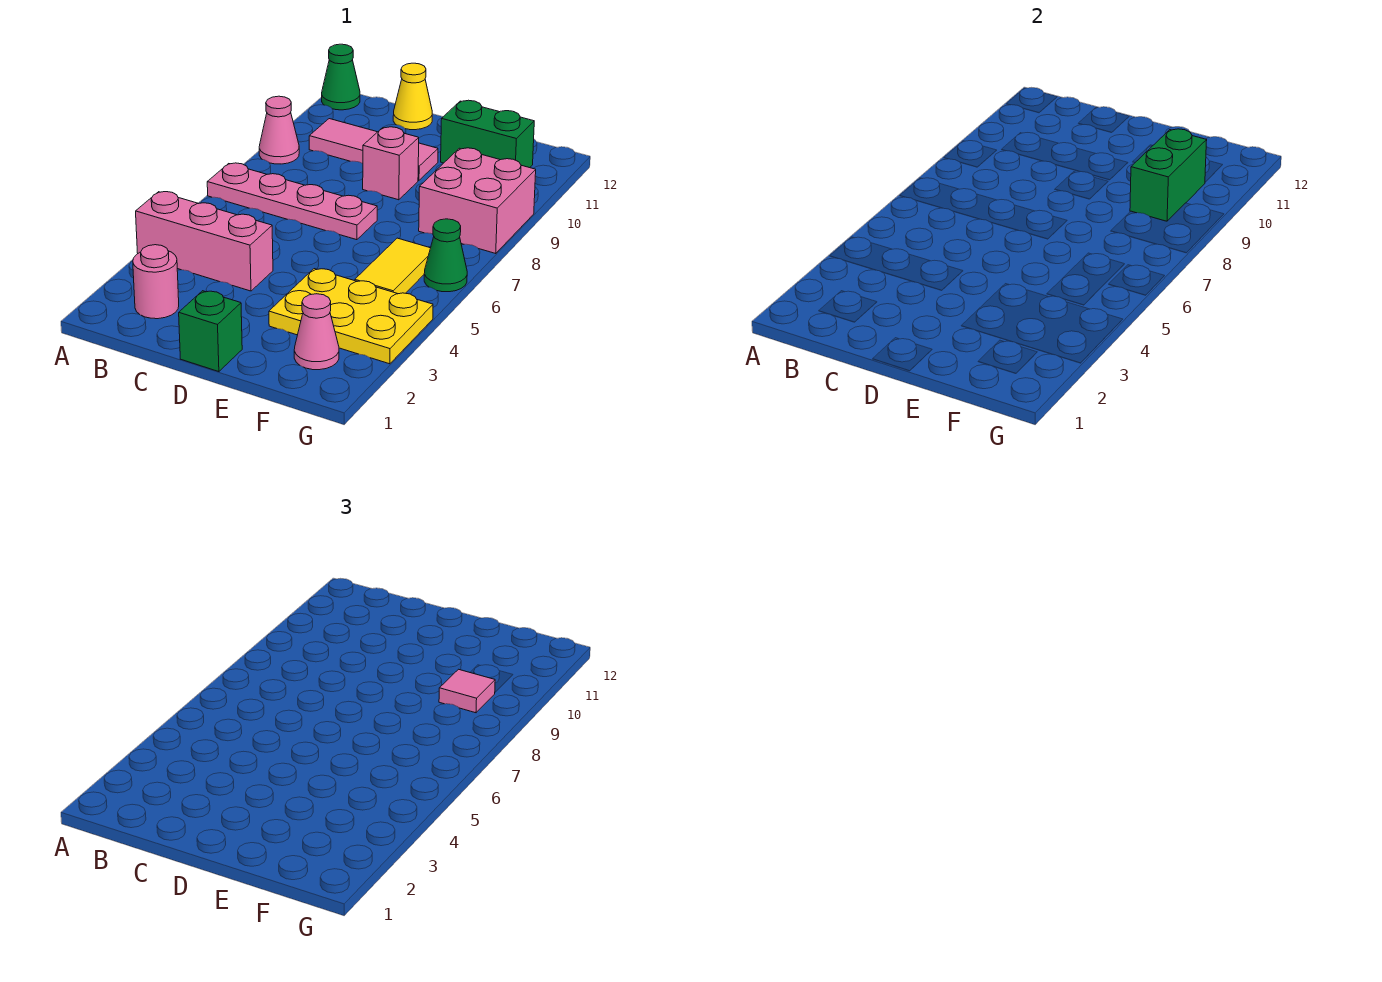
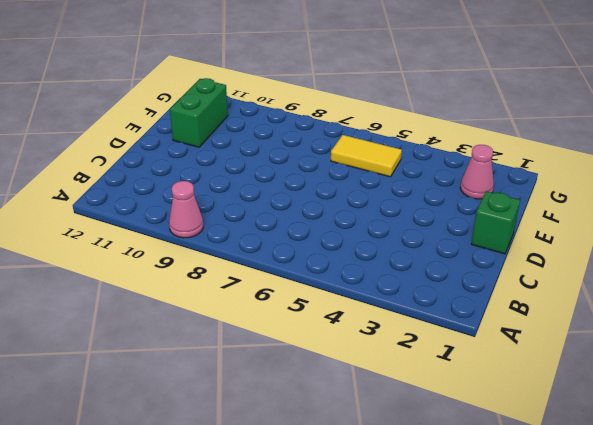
none -> pink 1x3 brick [136,192,273,291]
none -> pink 1x4 plate [207,163,377,240]
none -> green 1x1 cone [322,44,360,110]

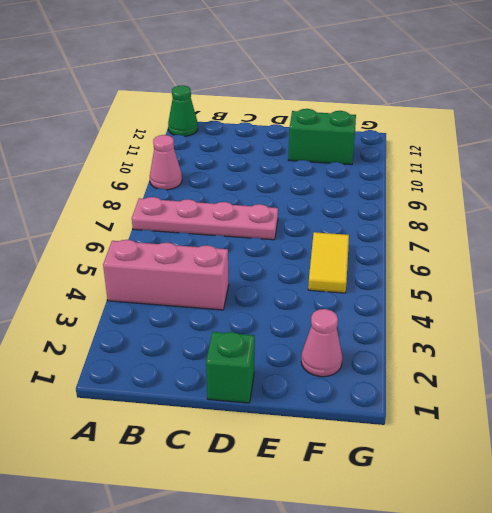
none -> pink 1x1 round brick [133,245,179,319]
none -> pink 1x3 tile [309,119,438,180]
none -> yellow 1x1 cone [393,63,432,130]

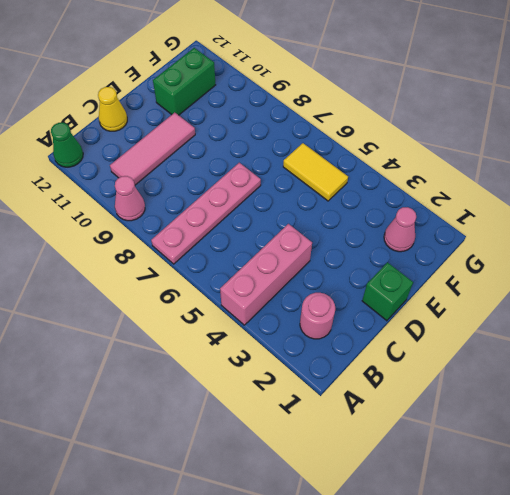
none -> pink 1x1 brick [363,127,419,200]
none -> yellow 2x3 plate [269,269,433,364]
none -> pink 2x2 brick [419,148,536,253]

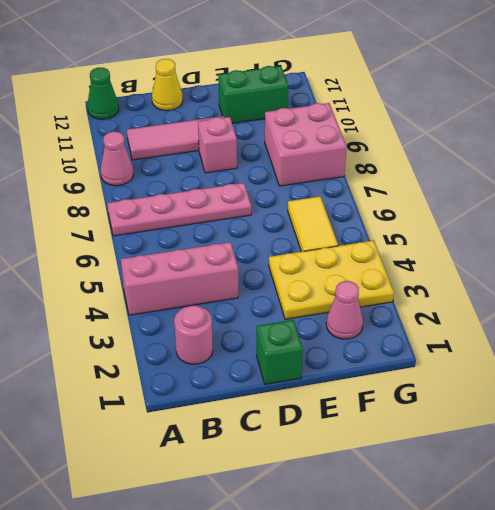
none -> green 1x1 cone [424,219,467,292]
none -> green 1x2 brick [1130,129,1207,221]
none -> pink 1x1 tile [439,669,495,713]

